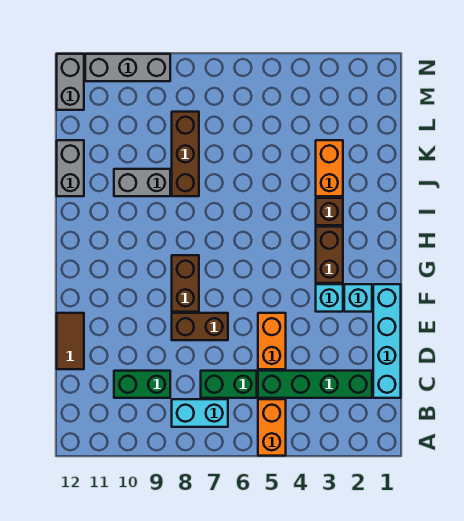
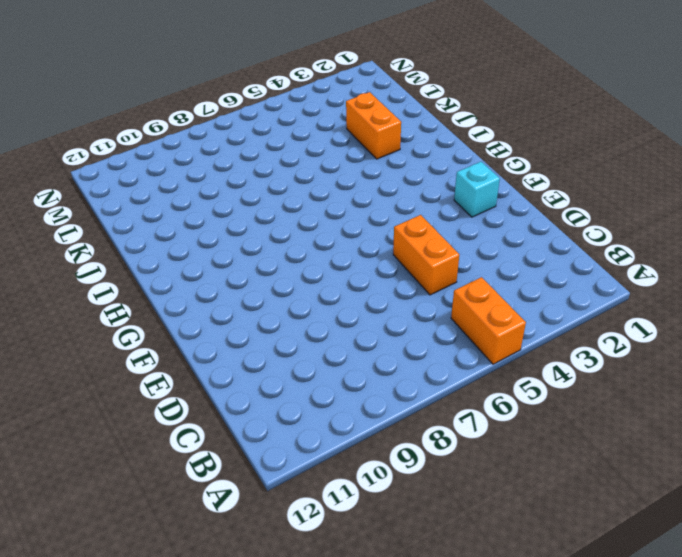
none -> cyan 1x2 brick [172,399,228,427]
none -> cyan 1x4 brick [373,284,401,398]
none -> green 1x4 brick [258,371,372,398]

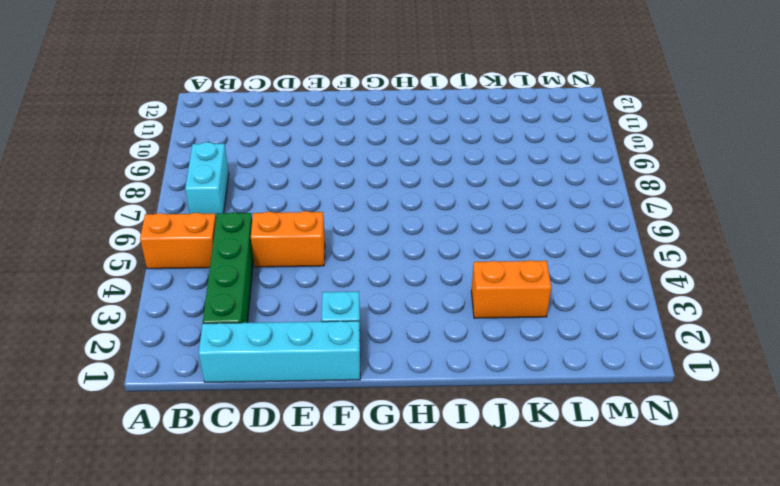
none -> green 1x2 brick [201,371,257,398]
none -> green 1x2 brick [114,371,170,398]
none -> brown 1x2 tile [57,313,84,369]

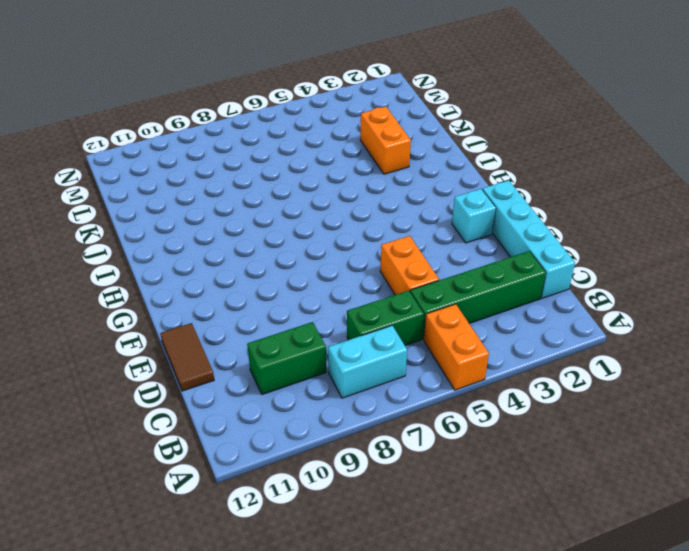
none -> brown 1x2 brick [172,313,228,340]
none -> cyan 1x1 brick [316,284,343,312]
none -> brown 1x2 brick [172,255,199,312]

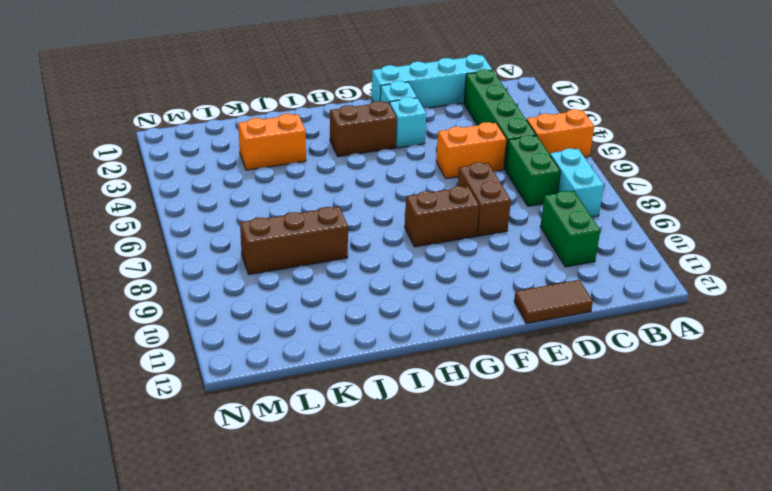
none -> brown 1x1 brick [316,198,343,225]
none -> grey 1x2 brick [114,169,170,196]
none -> grey 1x2 brick [57,140,84,196]

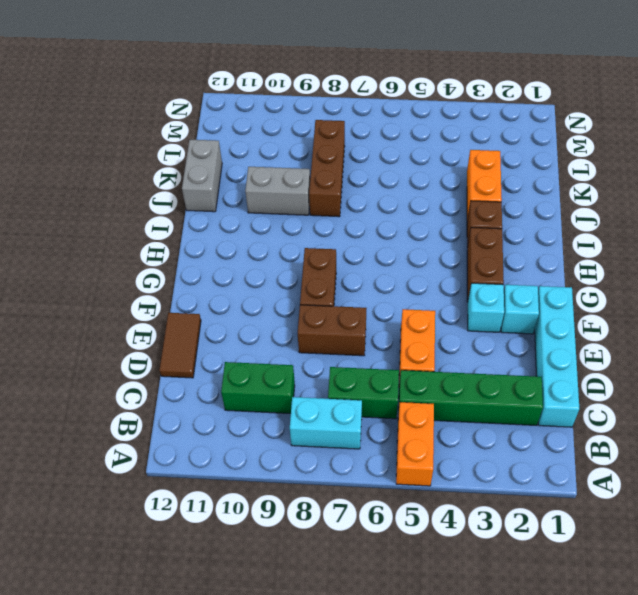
none -> grey 1x2 brick [57,54,84,110]
none -> grey 1x3 brick [85,54,170,81]

